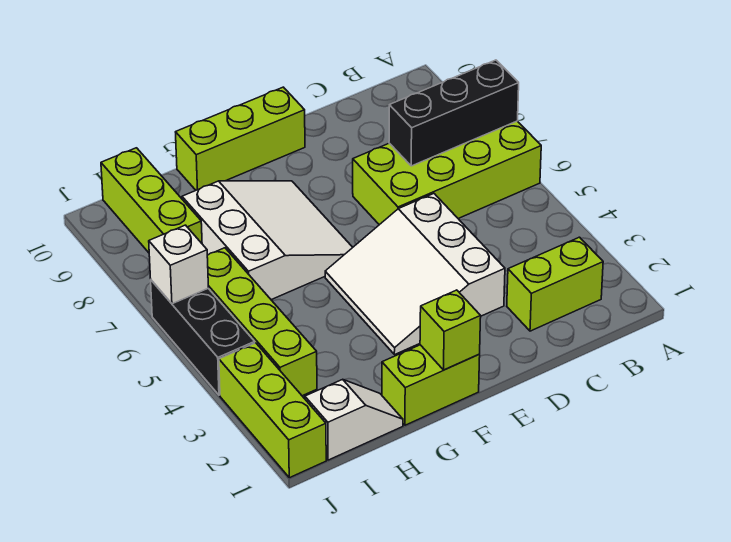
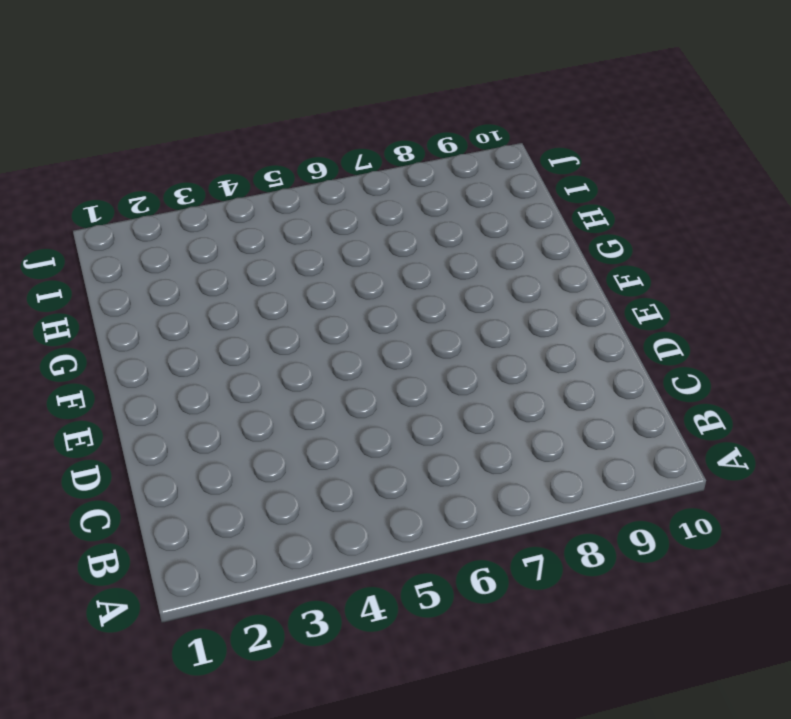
none -> lime 2x4 brick [353,121,541,225]
none -> lime 1x2 brick [507,237,603,331]
none -> white 3x3 slope [325,194,505,355]

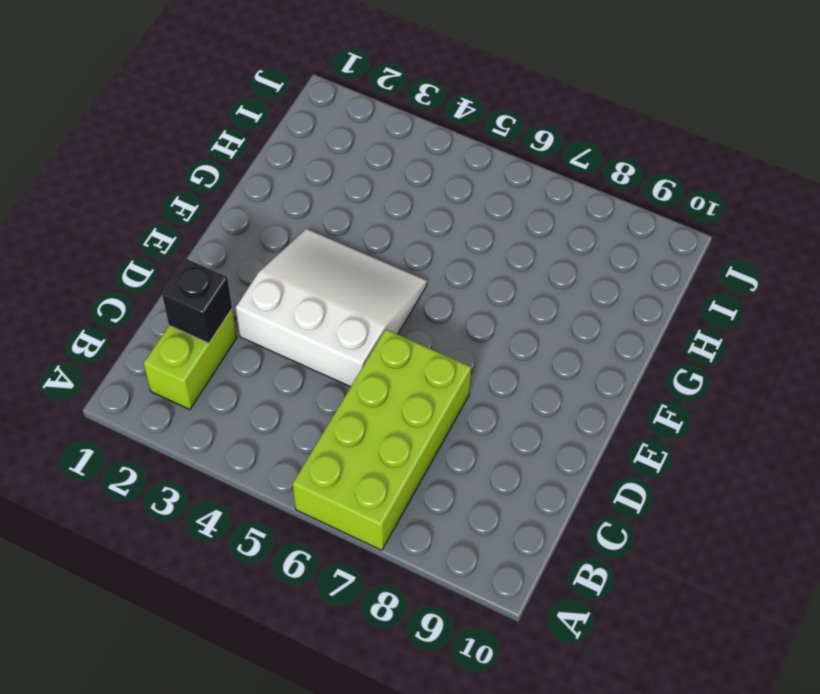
black 1x1 brick [162,259,232,343] -> none
none -> lime 1x3 brick [176,87,305,190]
none -> lime 1x2 brick [382,345,480,425]
none -> white 3x3 slope [182,181,353,300]

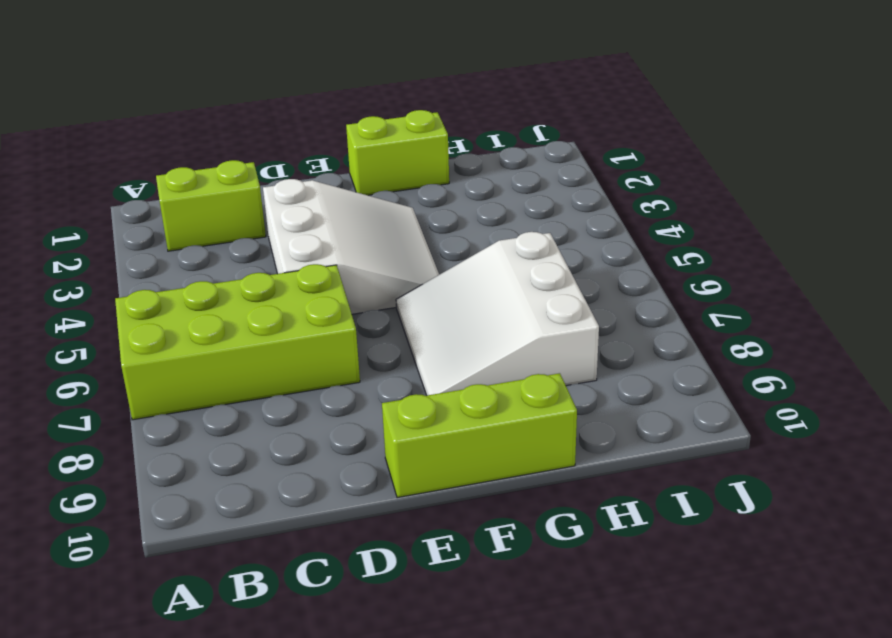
none -> white 1x2 slope [305,379,403,460]
none -> lime 1x4 brick [207,248,317,396]
none -> lime 1x3 brick [101,148,202,253]

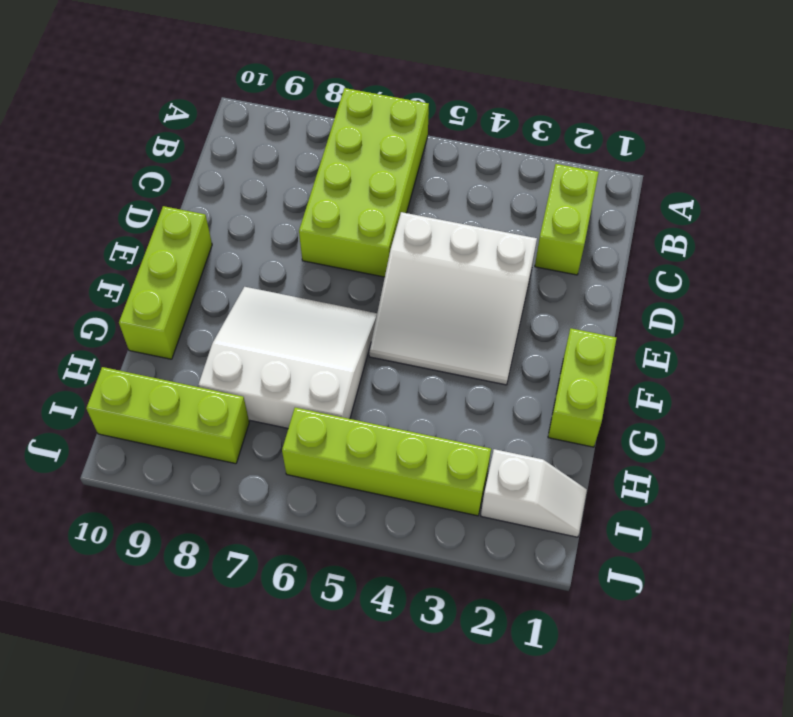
white 1x2 slope [481,449,587,537] -> white 1x2 slope turned to [305,379,403,460]
none -> lime 1x3 brick [219,343,326,478]
none -> black 1x3 brick [151,280,255,395]
none -> black 1x3 brick [389,60,519,166]

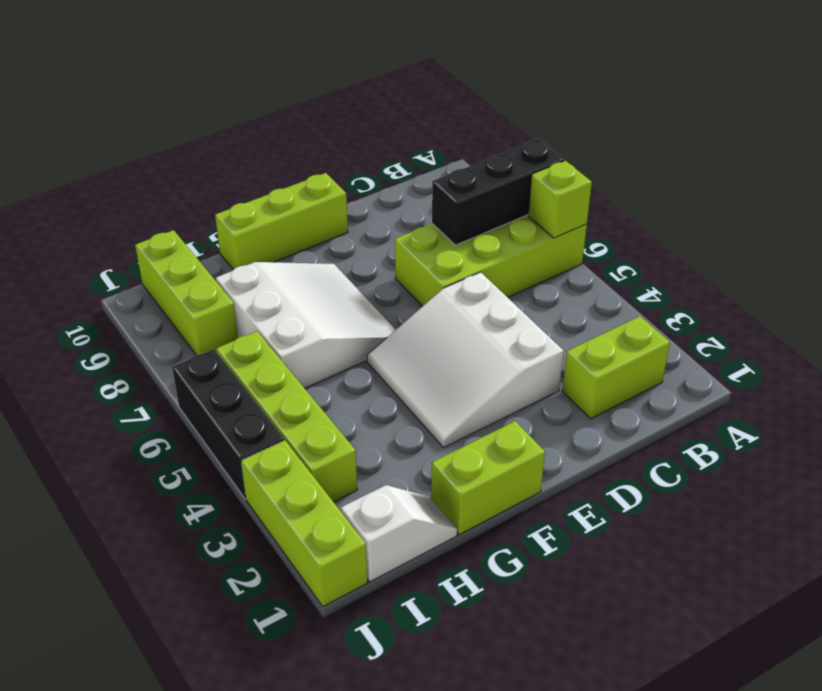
lime 1x1 brick [528,161,592,238] -> lime 1x1 brick moved to [420,290,481,370]
none -> white 1x1 brick [149,225,208,304]

